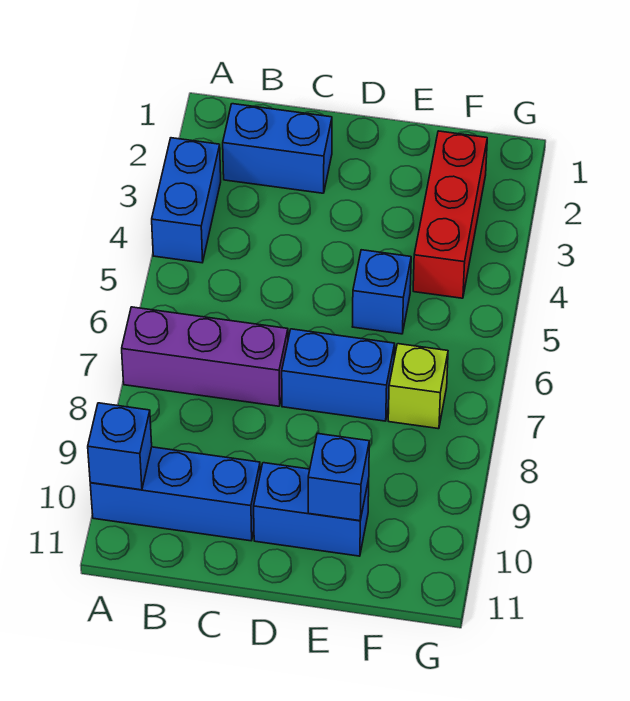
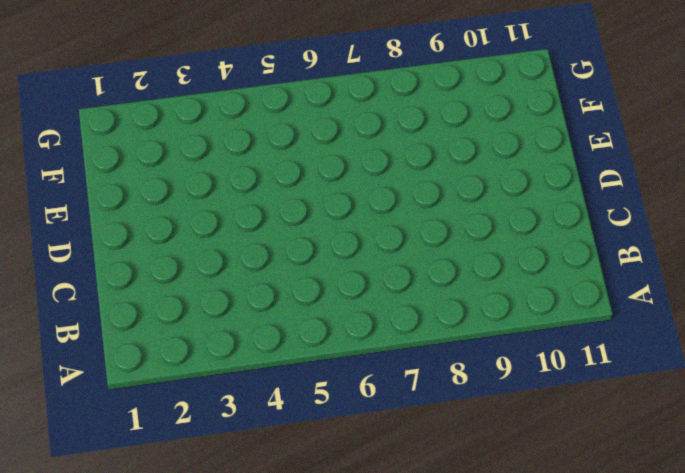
none -> blue 1x2 brick [152,138,221,263]
none -> purple 1x3 brick [122,307,288,406]

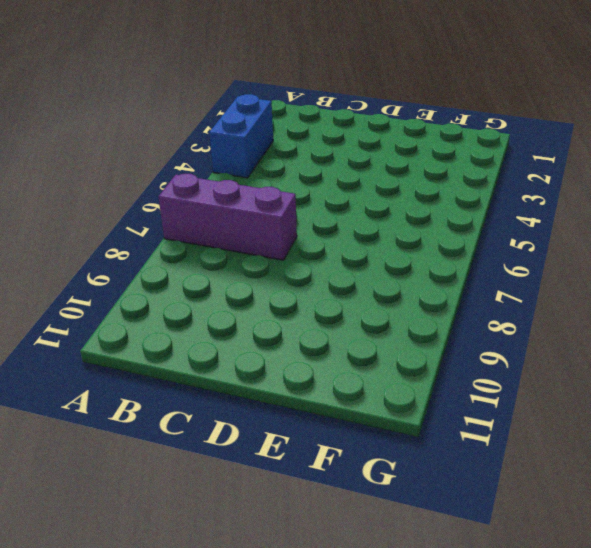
none -> blue 1x3 brick [90,447,260,541]
none -> blue 1x2 brick [223,104,332,193]

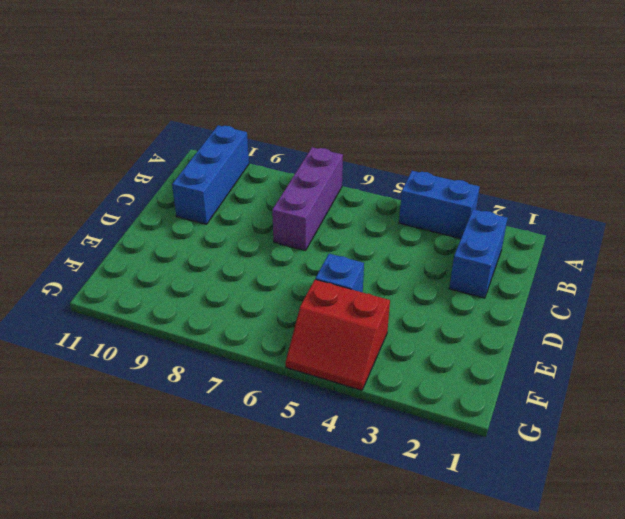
red 2x2 slope [286,280,390,390] -> red 1x3 brick [413,131,487,298]
none -> blue 1x2 brick [282,329,395,421]
none -> blue 1x2 brick [254,463,369,556]

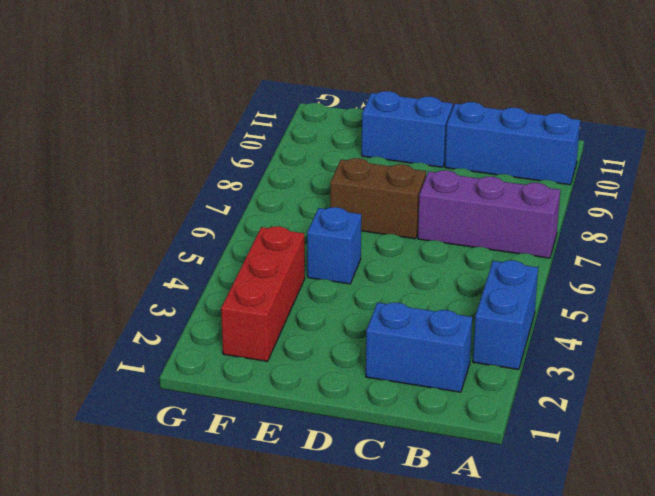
brown 1x2 brick [330,158,426,239] -> blue 1x2 brick [282,329,395,421]
none -> lime 1x1 brick [388,344,448,429]
none -> blue 1x1 brick [88,403,152,490]

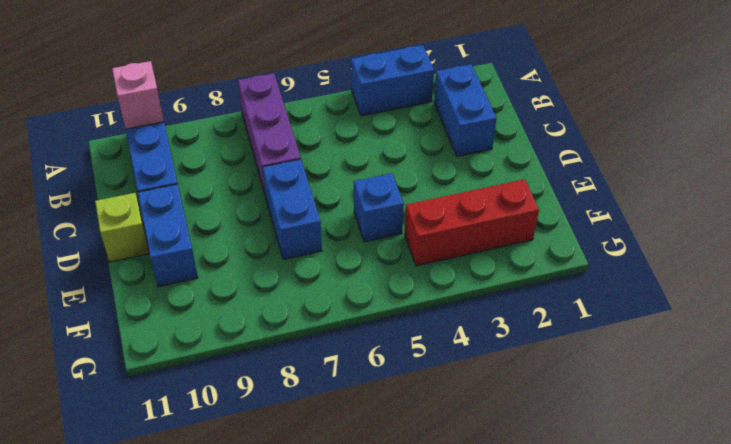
pink 1x1 brick [112,61,164,129] -> blue 1x1 brick [88,403,152,490]
lime 1x1 brick [95,193,149,262] -> lime 1x1 brick moved to [388,344,448,429]
none -> blue 1x1 brick [308,434,369,521]

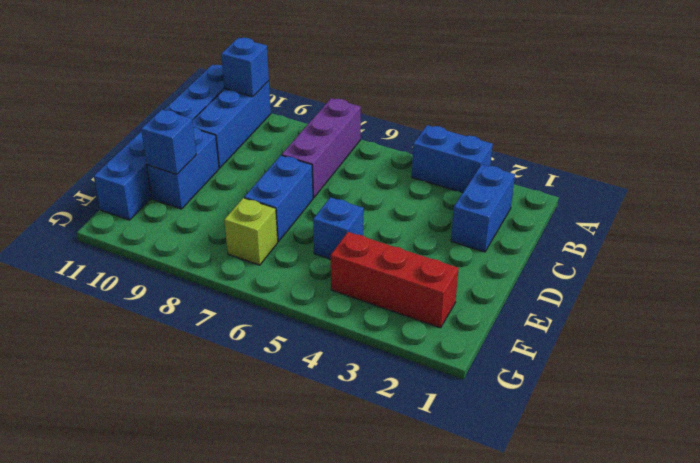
blue 1x6 brick [94,65,224,220] -> none

